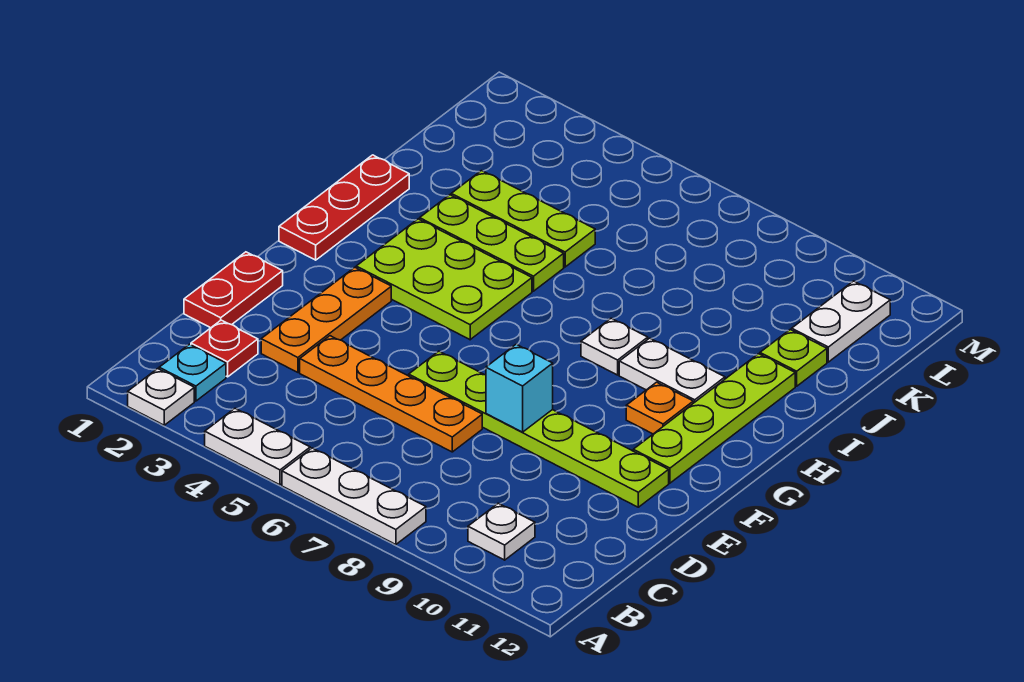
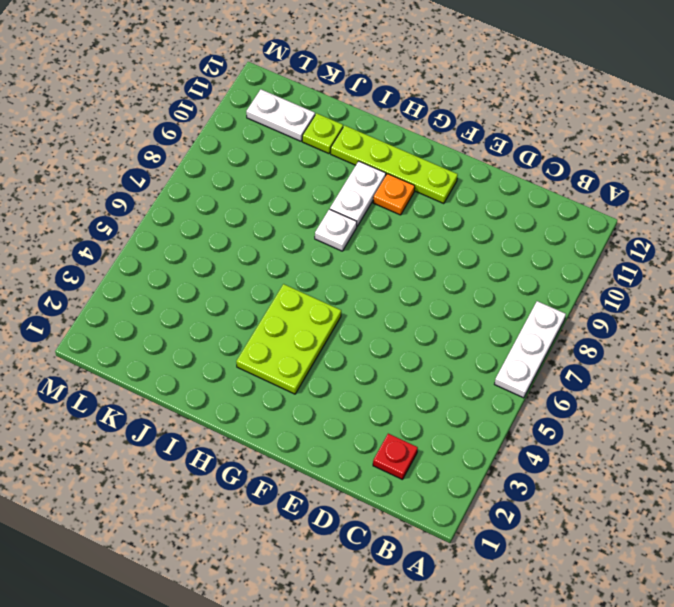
none -> white 1x1 plate [128,369,194,425]
none -> white 1x2 plate [205,408,310,485]
none -> cyan 1x1 plate [159,344,226,401]

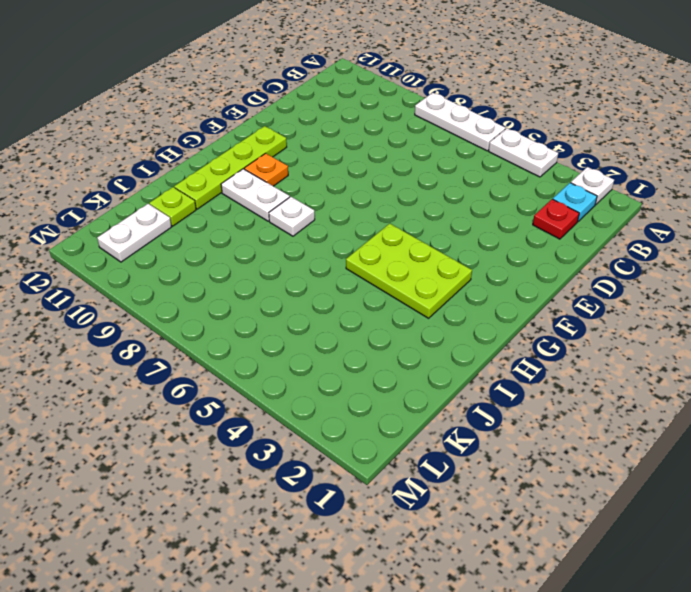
none -> white 1x1 plate [468,503,535,560]
none -> red 1x2 plate [184,252,283,328]
none -> orange 1x3 plate [261,267,391,372]

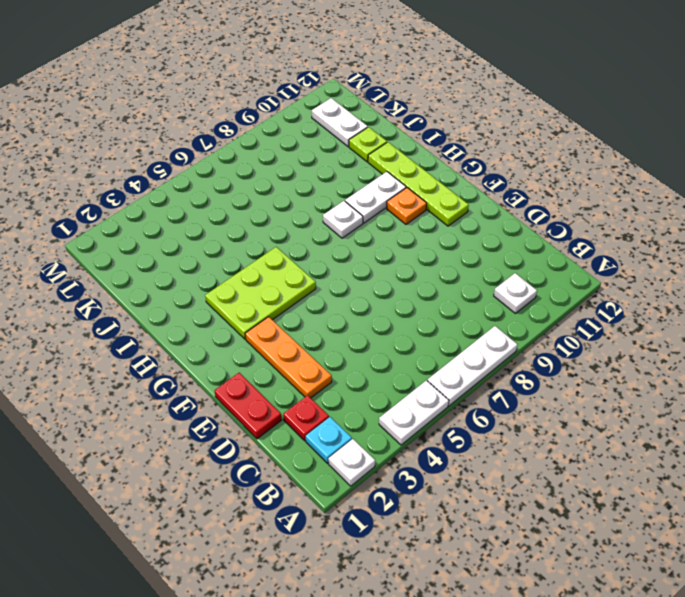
none -> orange 1x4 plate [300,336,482,452]
none -> lime 1x6 plate [409,351,669,507]
none -> red 1x3 plate [279,155,409,260]

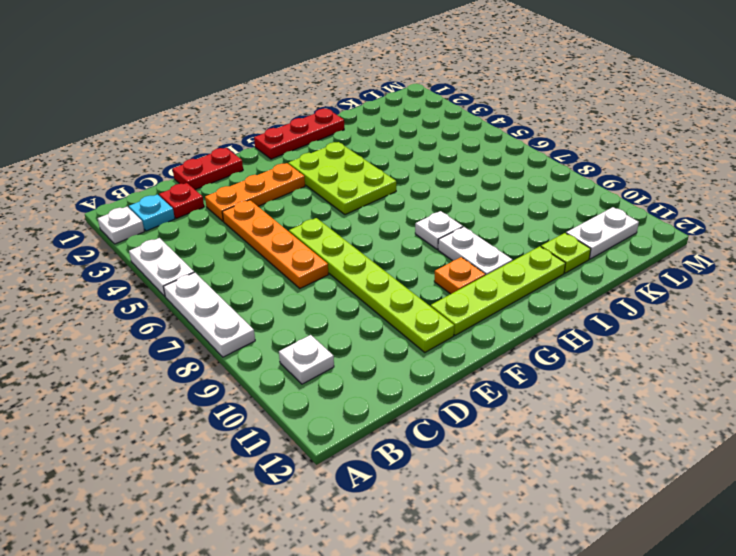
none -> lime 1x3 plate [420,195,564,291]
none -> lime 1x3 plate [451,171,595,267]
none -> cyan 1x1 brick [486,344,553,432]

